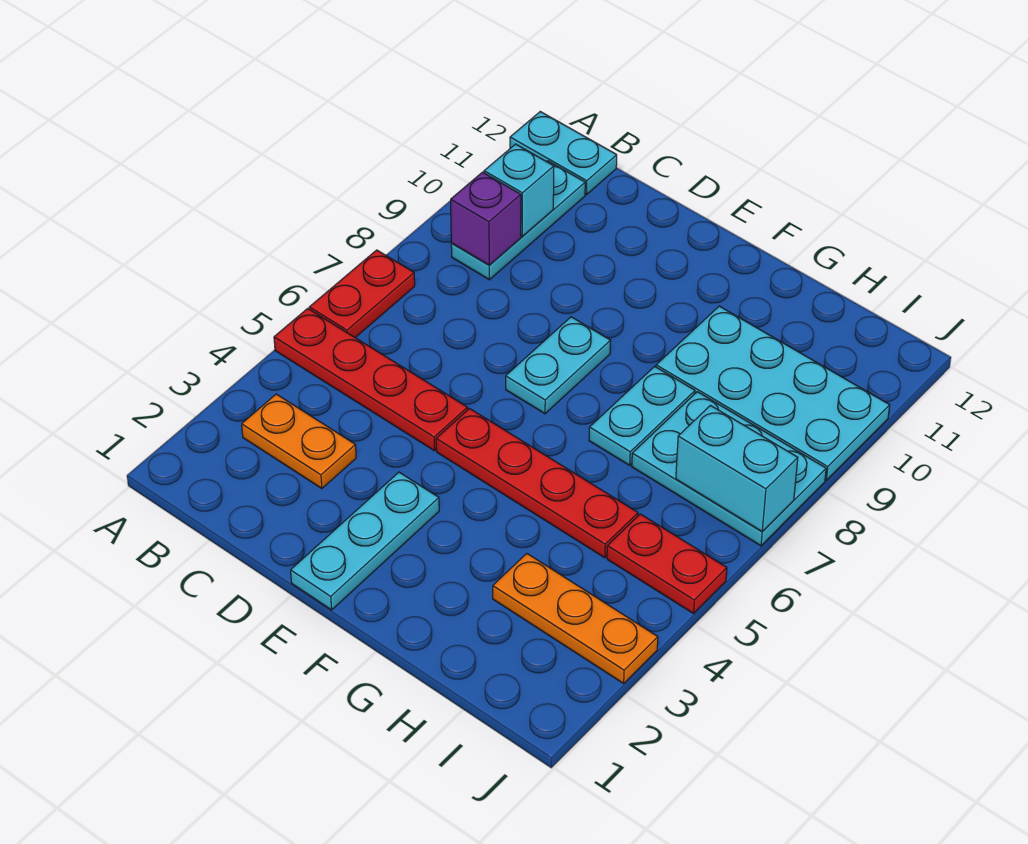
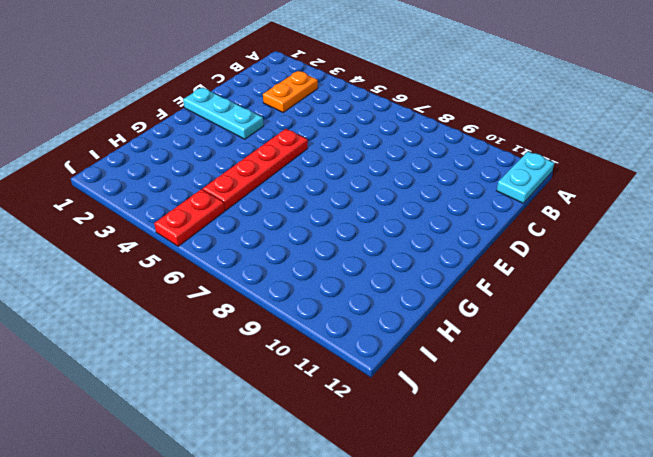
none -> red 1x4 plate [274,308,468,451]
none -> red 1x2 plate [309,250,415,338]
none -> cyan 1x3 plate [451,161,585,280]

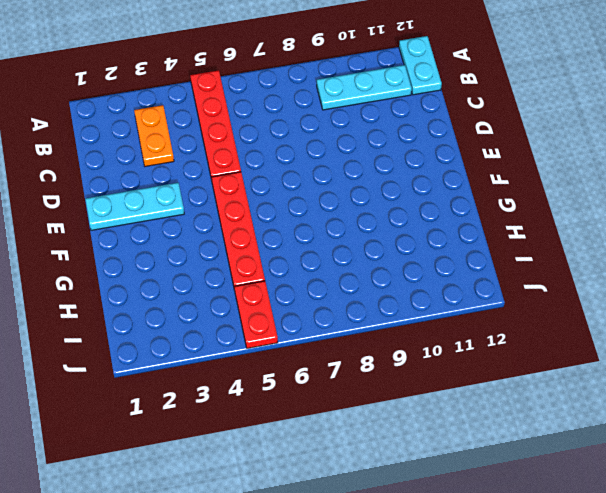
none -> red 1x2 plate [309,250,415,338]
none -> cyan 1x2 plate [506,317,611,414]
none -> cyan 1x2 plate [589,366,695,465]

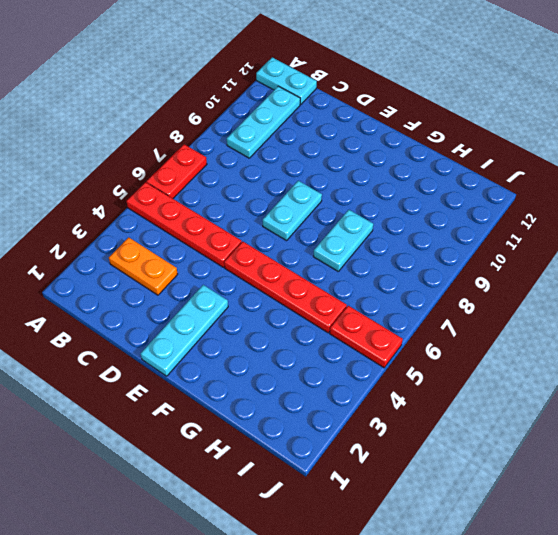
none -> cyan 2x4 plate [656,306,890,480]
none -> orange 1x3 plate [493,554,658,683]
none -> cyan 2x3 plate [632,392,826,546]

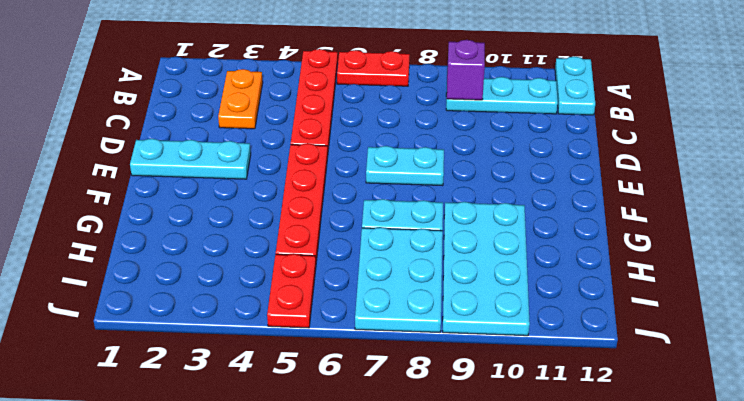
none -> orange 1x3 plate [493,554,658,683]
none -> cyan 1x1 brick [484,144,554,237]
none -> cyan 1x2 brick [676,406,798,532]

